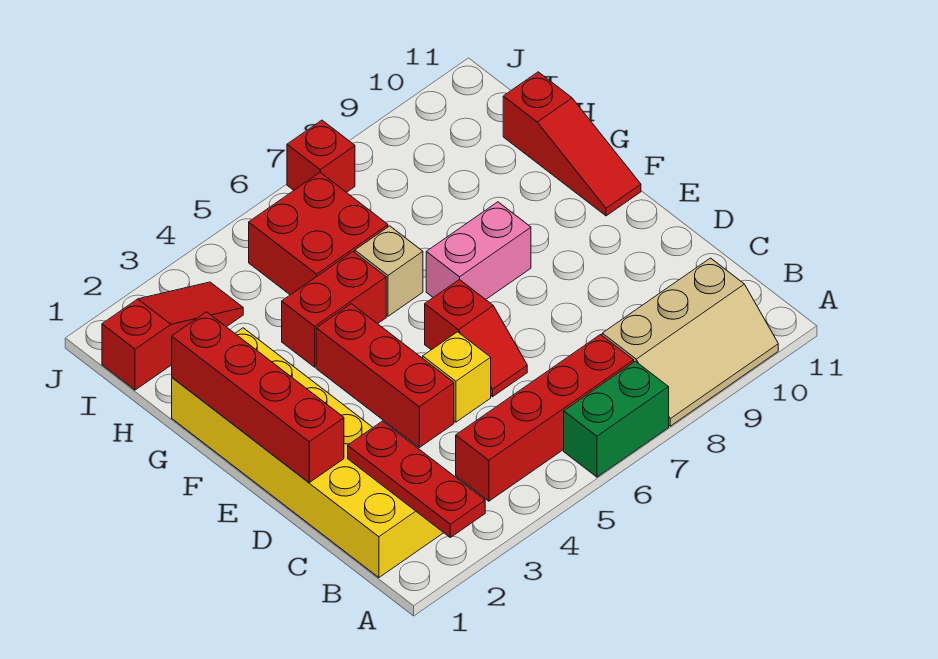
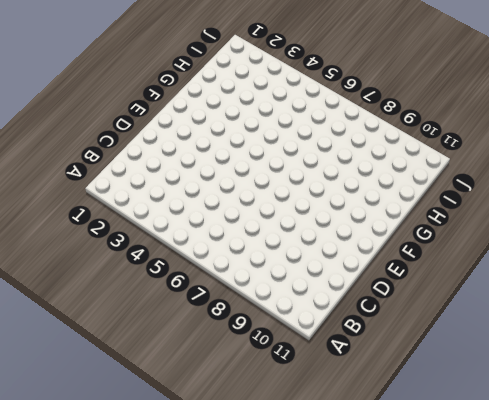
none -> green 1x2 brick [564,361,669,477]
none -> tan 2x3 slope [602,258,778,426]
none -> yellow 2x6 brick [172,328,444,578]

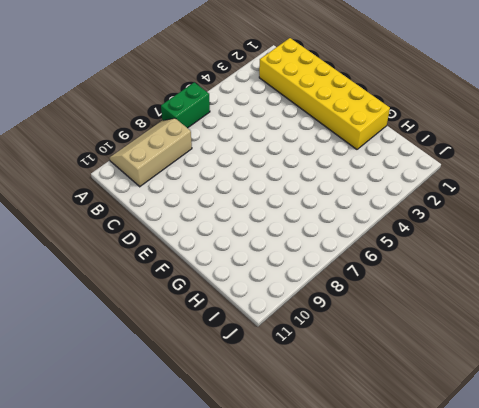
none -> red 1x4 brick [456,335,634,501]
none -> red 1x3 brick [316,304,454,448]
none -> yellow 1x1 brick [423,332,491,422]

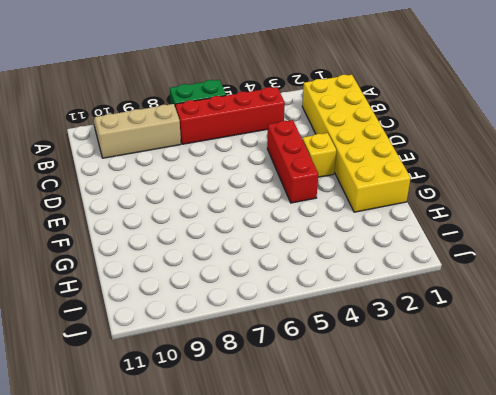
yellow 1x1 brick [302,133,336,177] -> yellow 1x1 brick moved to [423,332,491,422]
none -> red 1x2 slope [425,279,527,397]
none -> pink 1x2 brick [426,202,531,299]
none -> red 1x3 slope [503,72,641,216]

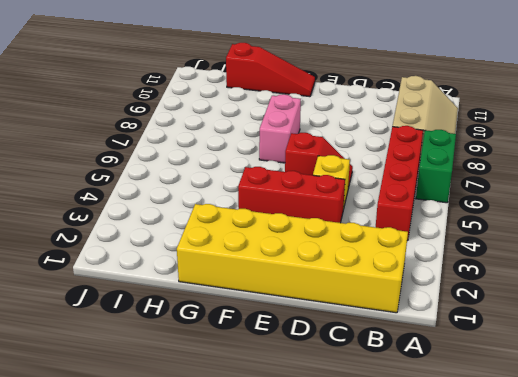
none -> red 1x2 brick [282,252,386,367]
none -> tan 1x1 brick [355,226,423,316]
none -> red 2x2 brick [249,173,388,295]

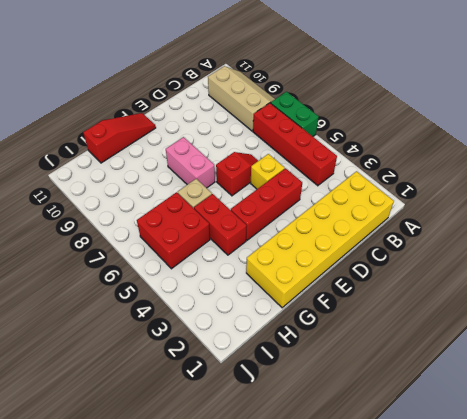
none -> red 1x3 slope [102,282,243,390]
none -> red 1x1 brick [287,120,355,192]
none -> red 1x3 plate [348,421,485,537]

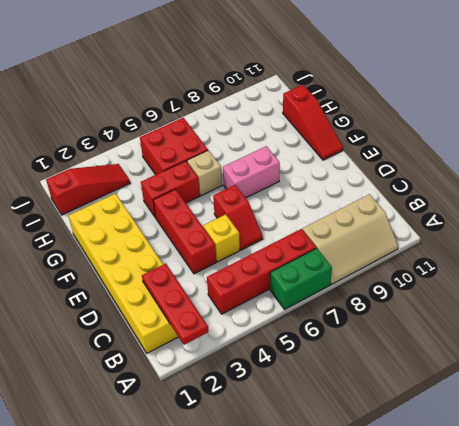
none -> red 1x1 brick [287,120,355,192]
none -> red 1x4 brick [172,312,344,482]

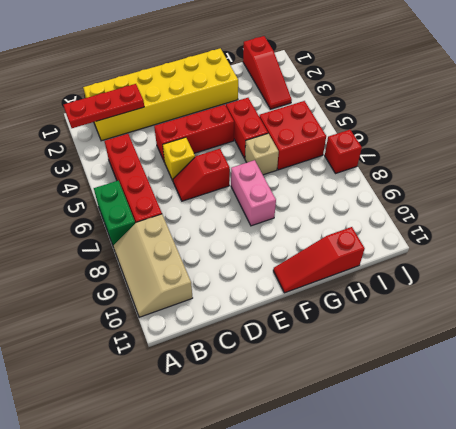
none -> red 1x4 brick [172,312,344,482]

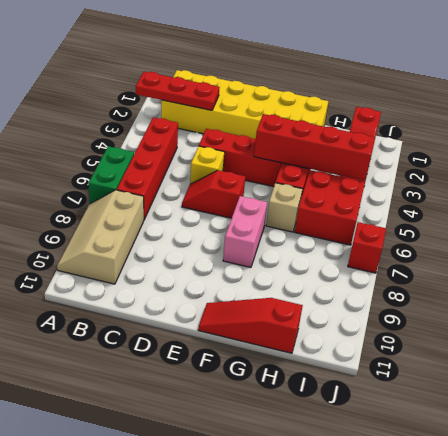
red 1x4 brick [254,114,375,181] -> red 1x4 brick moved to [172,312,344,482]

